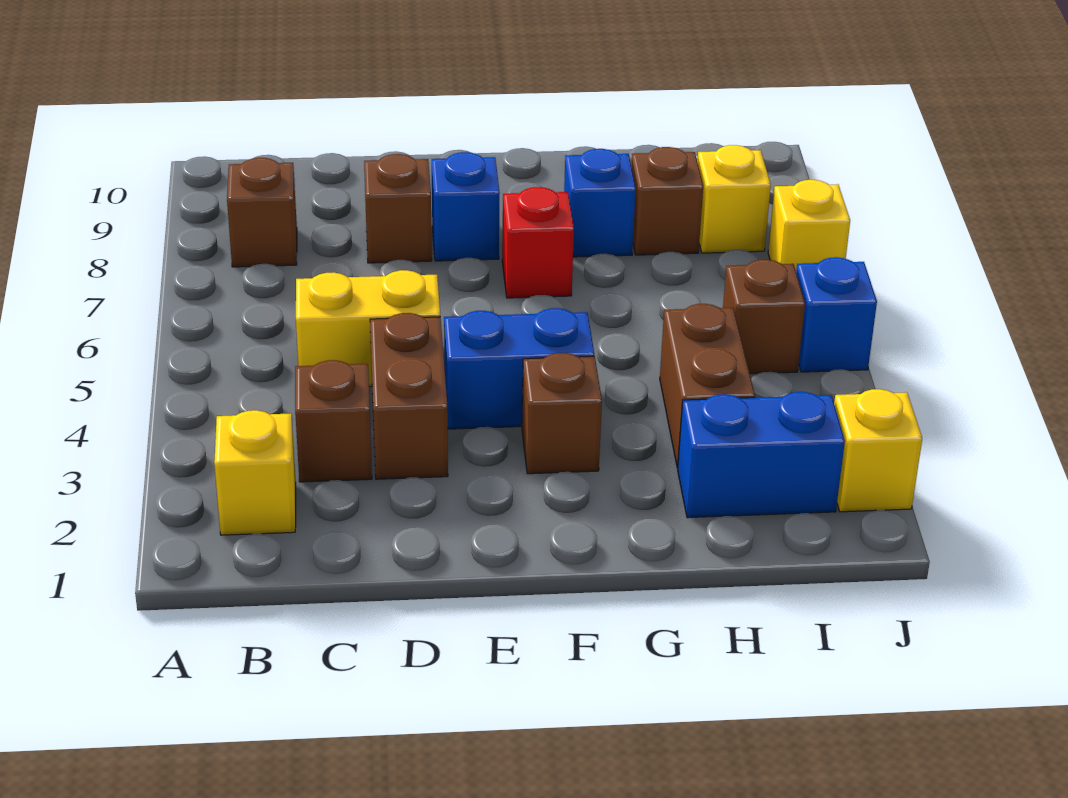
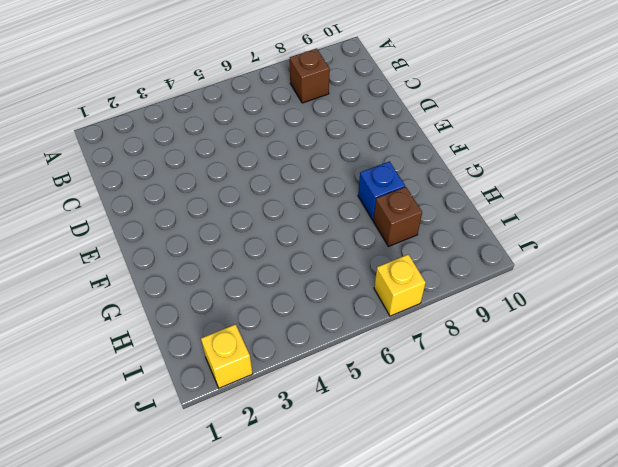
none -> yellow 1x1 brick [214,410,296,535]
none -> brown 1x1 brick [295,360,372,482]
none -> yellow 1x2 brick [296,270,440,387]

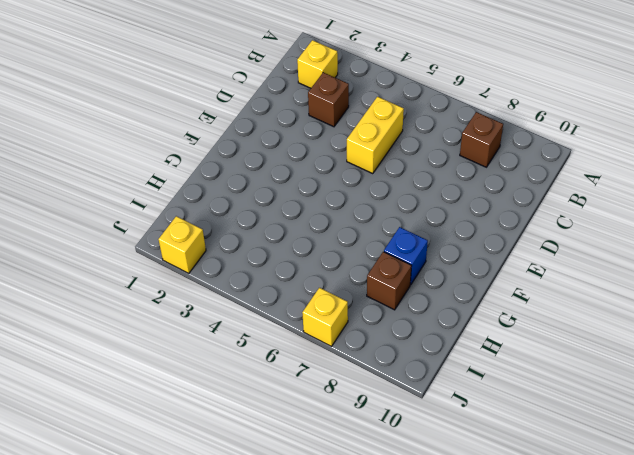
none -> brown 1x2 brick [370,313,448,479]
none -> brown 1x1 brick [364,154,432,263]
none -> blue 1x2 brick [444,308,594,429]

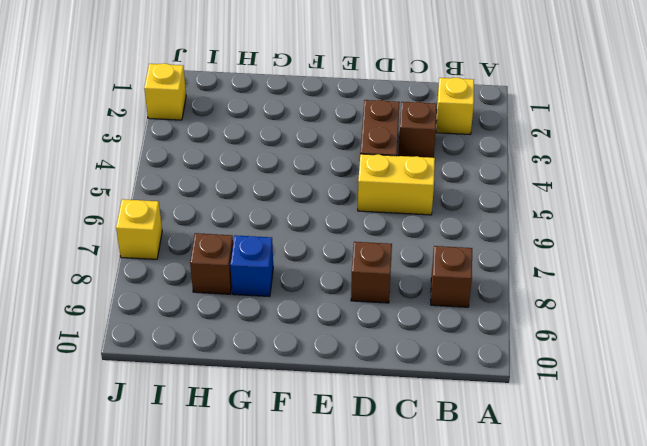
none -> blue 1x2 brick [444,308,594,429]
none -> blue 1x1 brick [432,152,500,261]
none -> brown 1x1 brick [522,353,602,474]

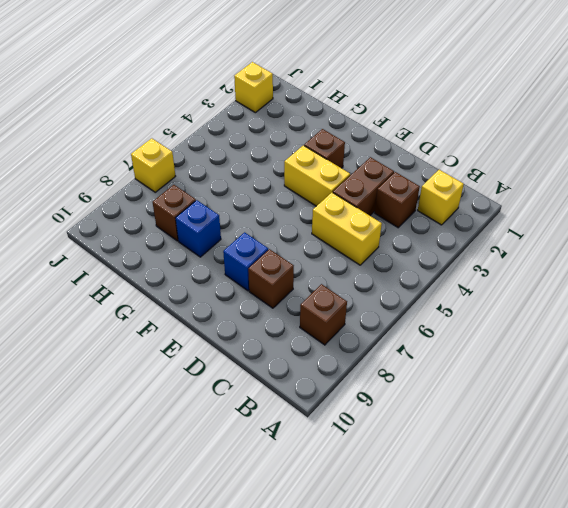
yellow 1x2 brick [284,145,350,206] -> blue 1x2 brick [444,308,594,429]
none -> red 1x1 brick [502,187,574,298]
none -> blue 1x2 brick [678,392,845,518]
none -> brown 1x2 brick [660,304,755,468]

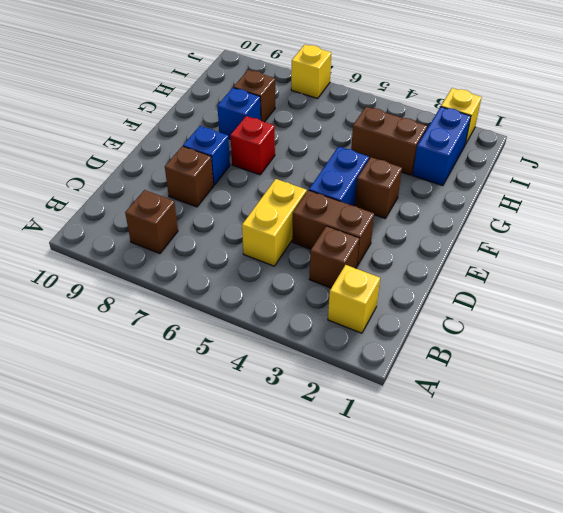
none -> brown 1x1 brick [723,260,805,374]
none -> yellow 1x1 brick [697,145,771,253]
none -> blue 1x1 brick [796,257,877,372]

